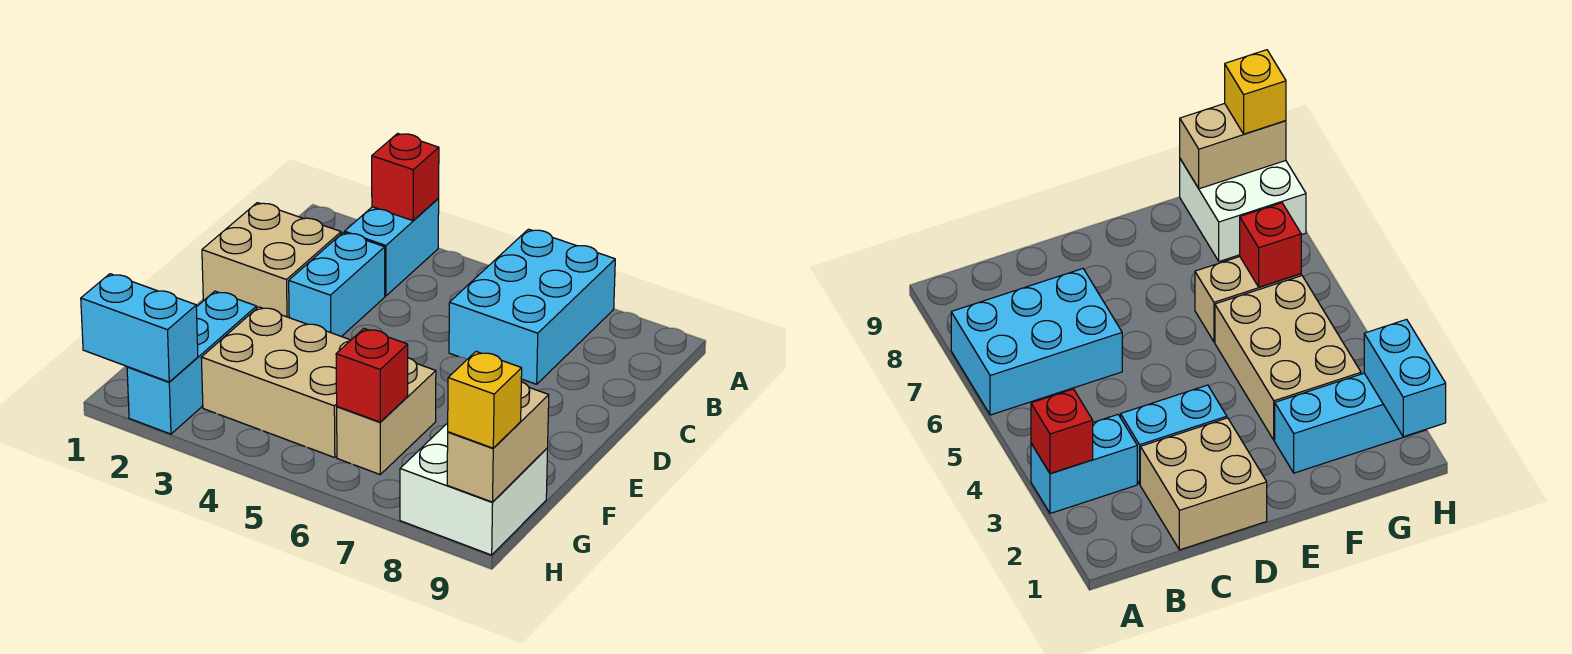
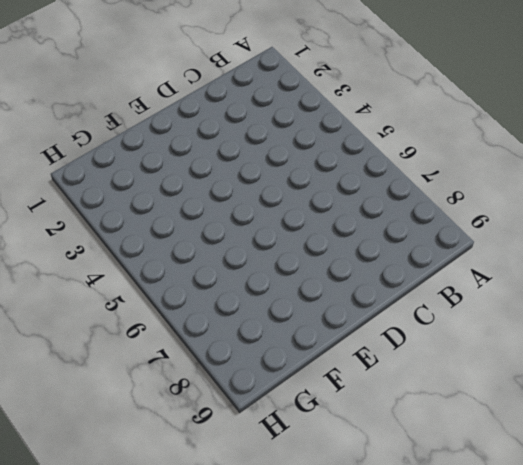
none -> cyan 1x2 brick [345,199,439,296]
none -> cyan 2x3 brick [449,229,615,384]
none -> tan 2x2 brick [202,203,341,318]

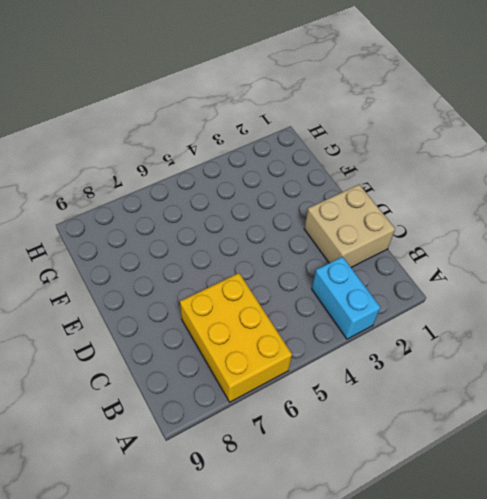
yellow 2x3 brick [180,273,292,402] -> cyan 2x3 brick [449,229,615,384]
none -> cyan 1x2 brick [289,232,385,337]
none -> cyan 1x3 brick [127,291,257,434]
none -> tan 2x3 brick [201,307,351,458]

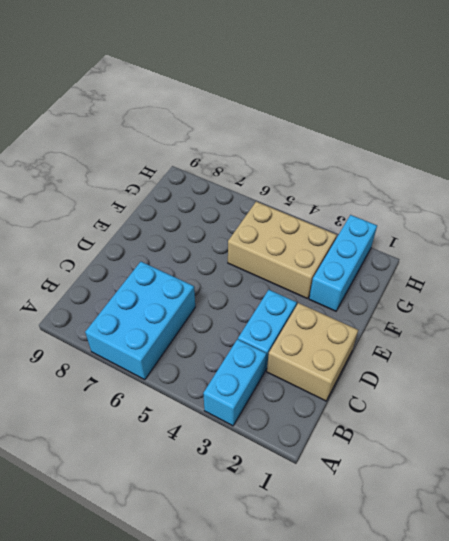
none -> tan 1x2 brick [337,358,436,474]
none -> white 2x2 brick [400,423,548,555]
none -> red 1x1 brick [372,133,439,221]

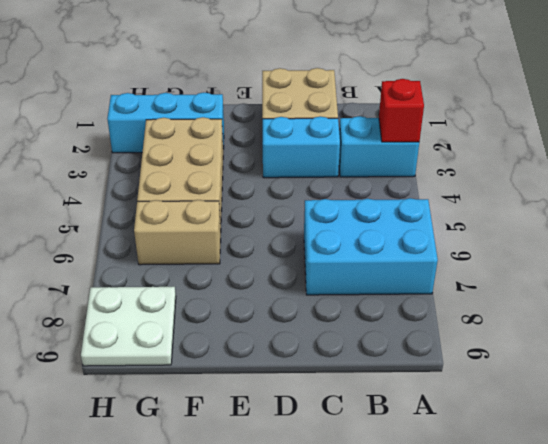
white 2x2 plate [81,287,176,366] -> white 2x2 brick [400,423,548,555]
none -> red 1x1 brick [336,329,408,422]
none -> tan 1x2 brick [447,382,549,502]
none -> cyan 1x2 brick [81,274,198,382]

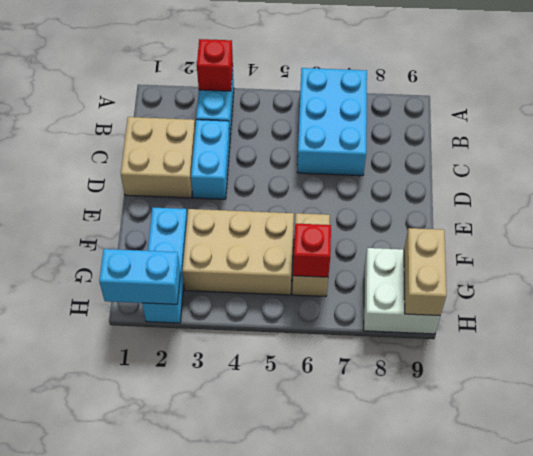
none -> yellow 1x1 brick [448,352,522,448]

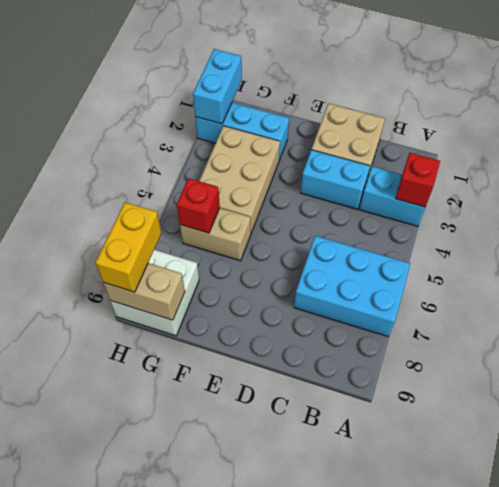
yellow 1x2 brick [95,202,161,292] -> yellow 1x1 brick [448,352,522,448]

